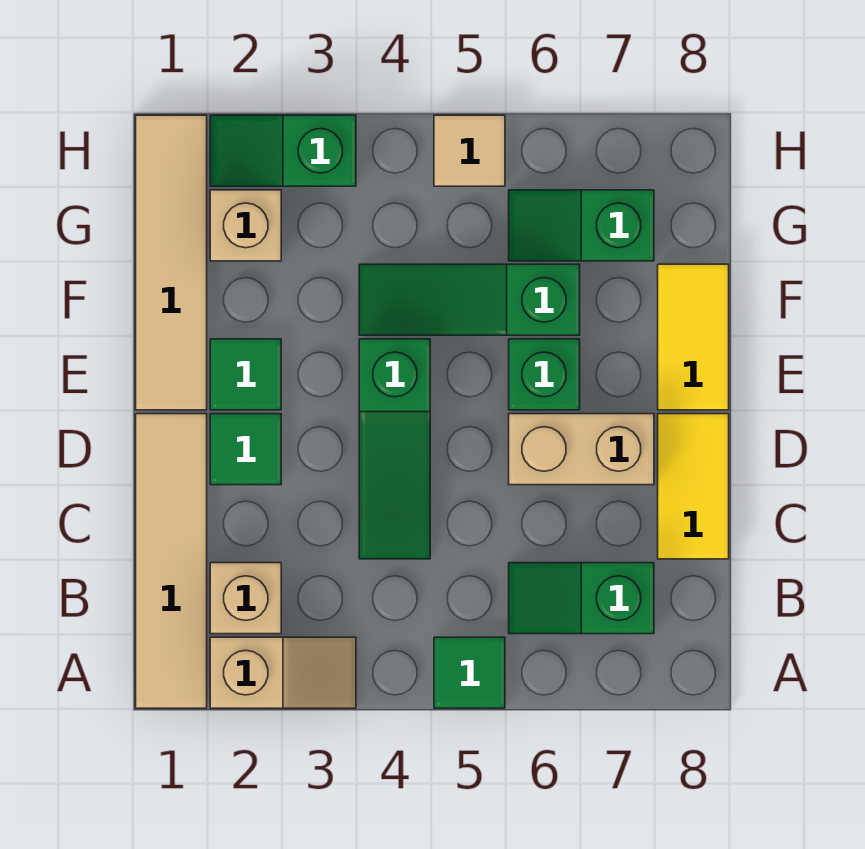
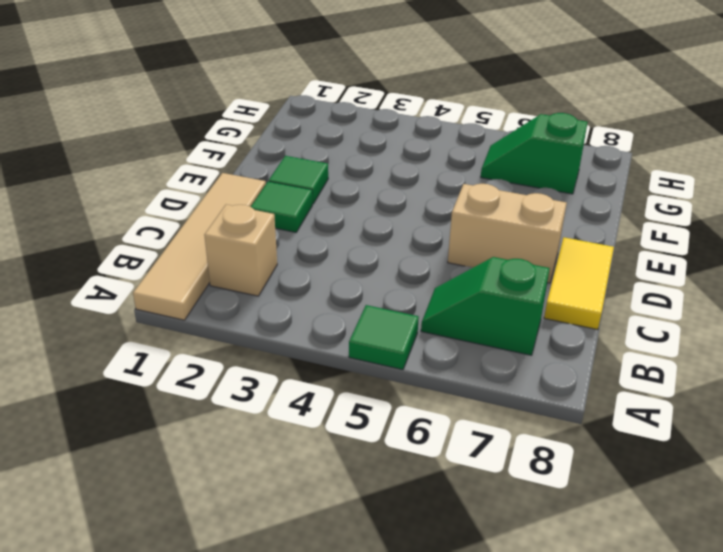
none -> tan 1x2 slope [210,637,356,708]
none -> green 1x3 slope [359,339,430,559]
none -> tan 1x4 tile [136,115,207,410]

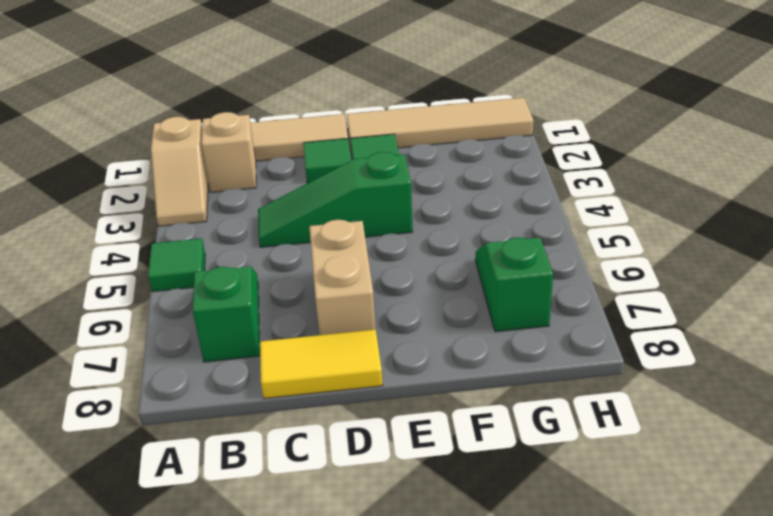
none -> green 1x1 brick [509,339,580,410]
none -> yellow 1x2 tile [658,264,729,410]
none -> green 1x3 slope [359,264,580,335]

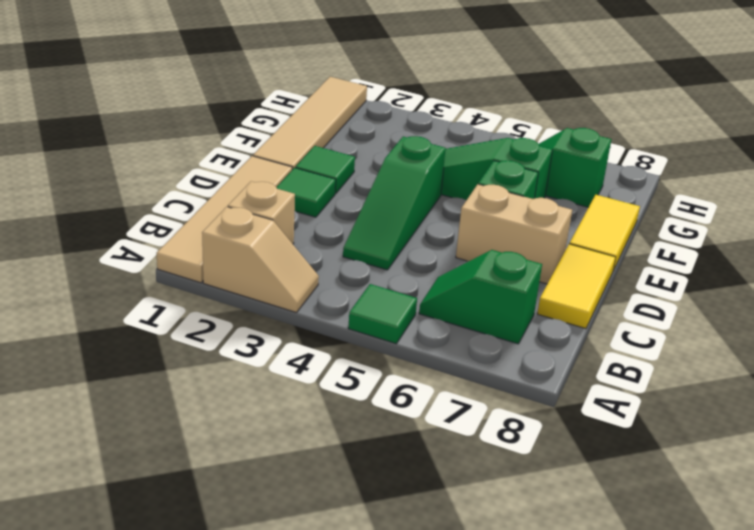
none -> tan 1x1 brick [210,190,281,261]
none -> green 1x2 slope [210,115,356,186]
none -> tan 1x1 tile [434,115,505,186]

